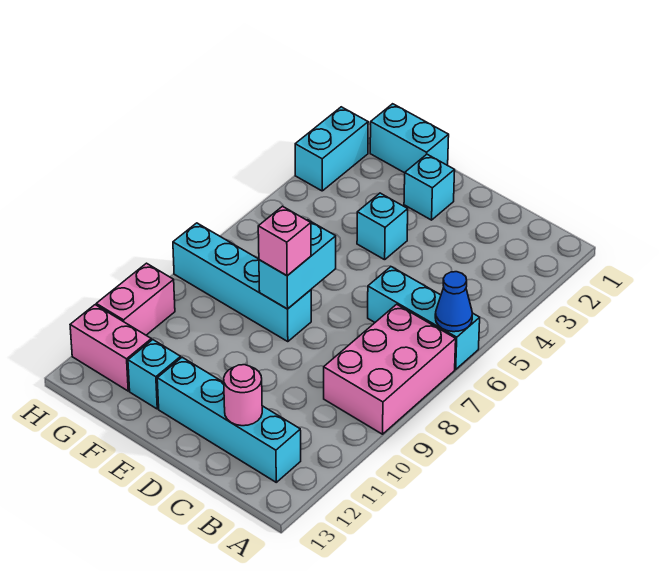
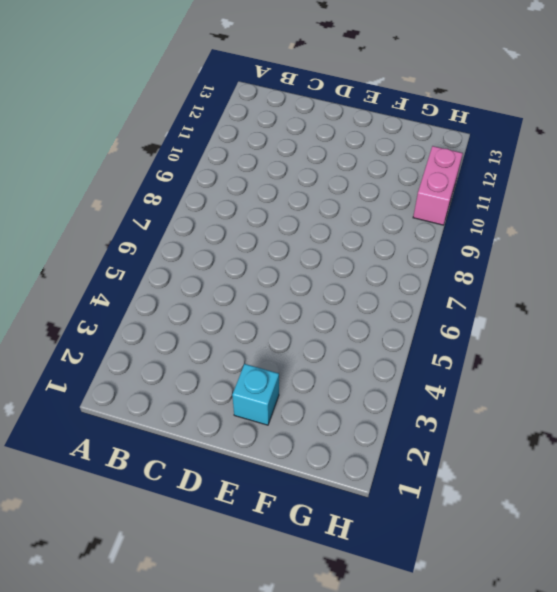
none -> cyan 1x3 brick [368,267,480,369]
none -> pink 2x3 brick [324,304,456,434]
none -> cyan 1x4 brick [157,357,301,482]

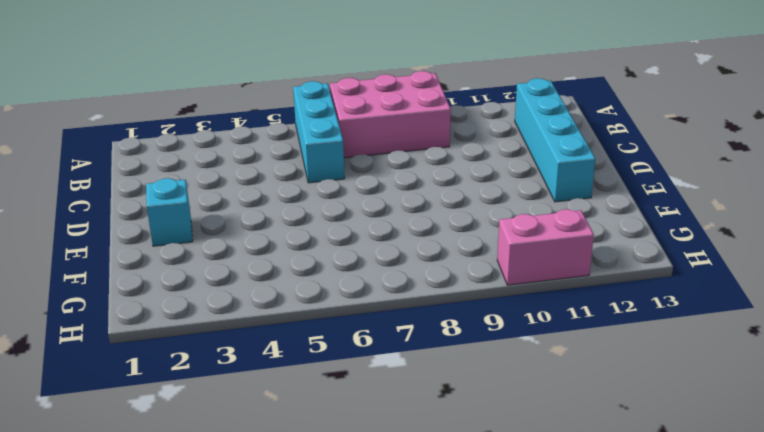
none -> cyan 1x1 brick [357,193,408,260]
none -> cyan 1x4 brick [173,223,311,342]
none -> cyan 1x2 brick [370,104,449,173]

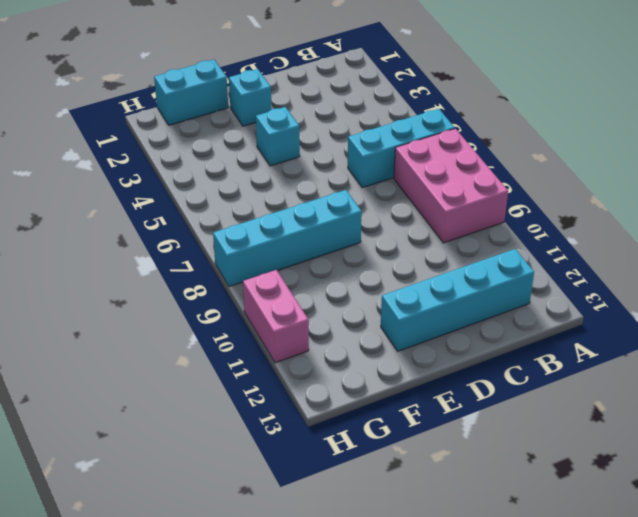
none -> cyan 1x1 brick [128,340,181,409]
none -> pink 1x2 brick [70,305,151,391]
none -> cyan 1x2 brick [295,107,368,191]

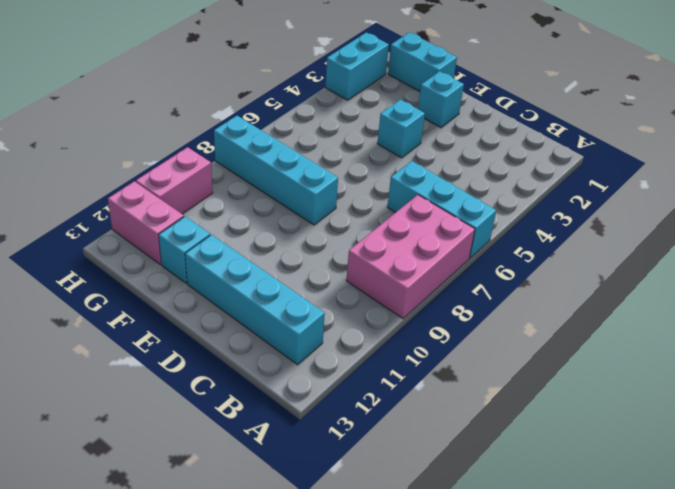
none -> blue 1x1 cone [435,272,472,332]
none -> pink 1x1 round brick [224,365,262,426]
none -> cyan 1x2 brick [259,220,336,309]

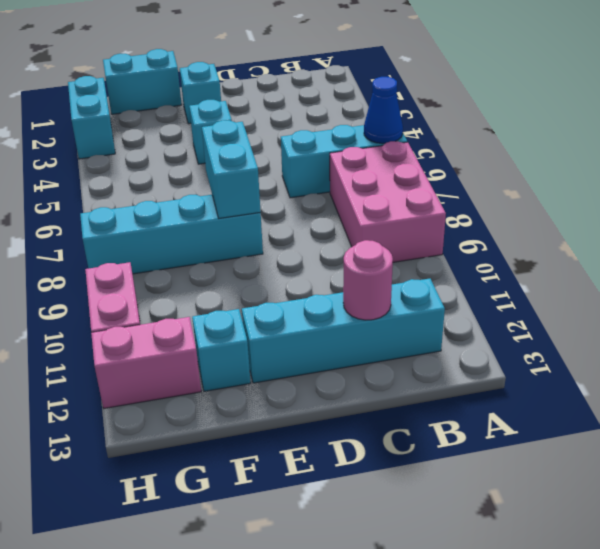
none -> pink 1x1 brick [258,206,311,276]

